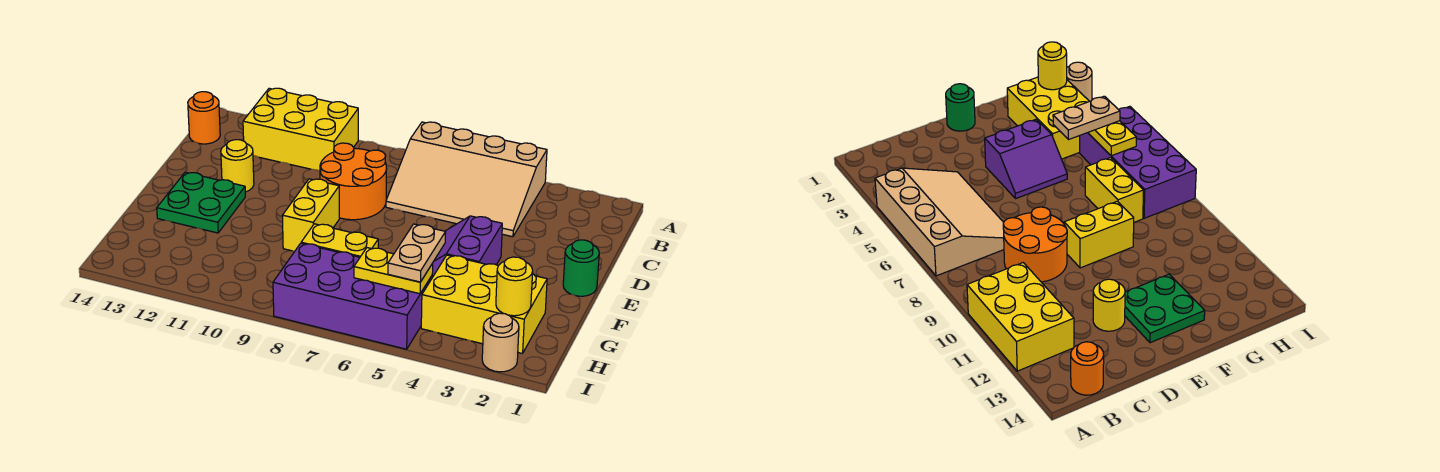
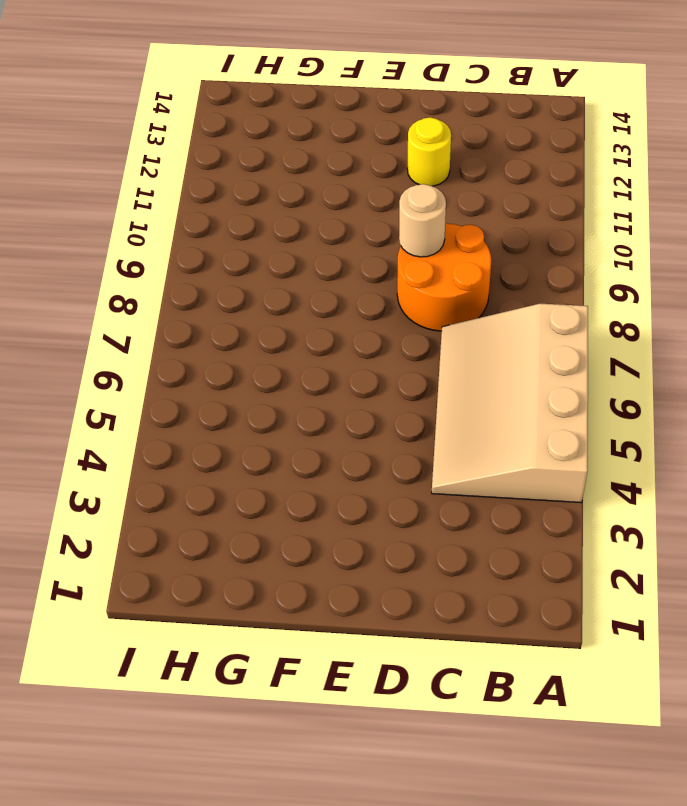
tan 1x1 round brick [399,184,446,257] -> tan 1x1 round brick moved to [482,313,519,372]
none -> yellow 2x3 brick [243,88,358,171]
none -> orange 1x1 round brick [188,92,220,144]
none -> green 1x1 round brick [563,240,599,296]

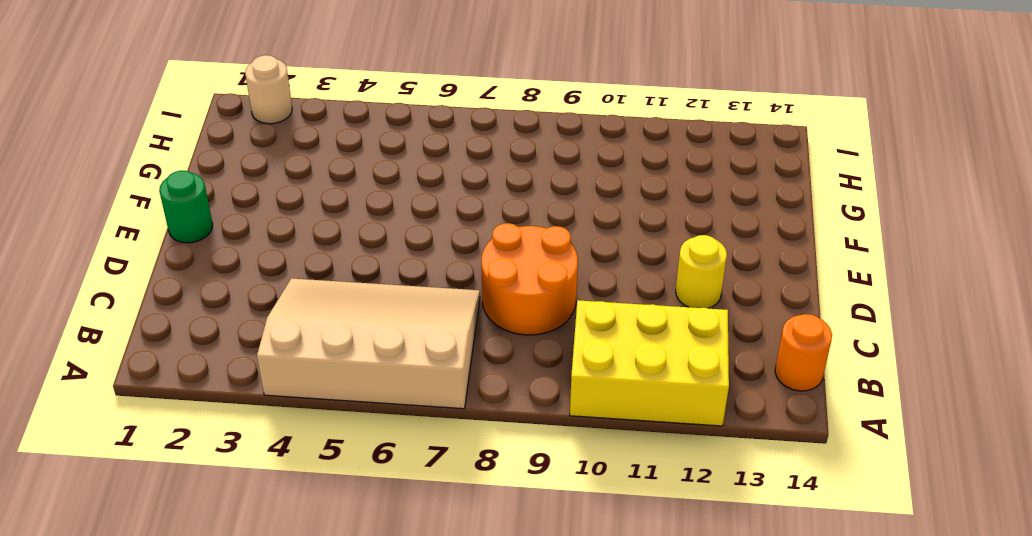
none -> purple 2x2 slope [432,216,502,277]
none -> yellow 1x2 brick [282,179,339,251]
none -> green 2x2 plate [157,172,245,233]

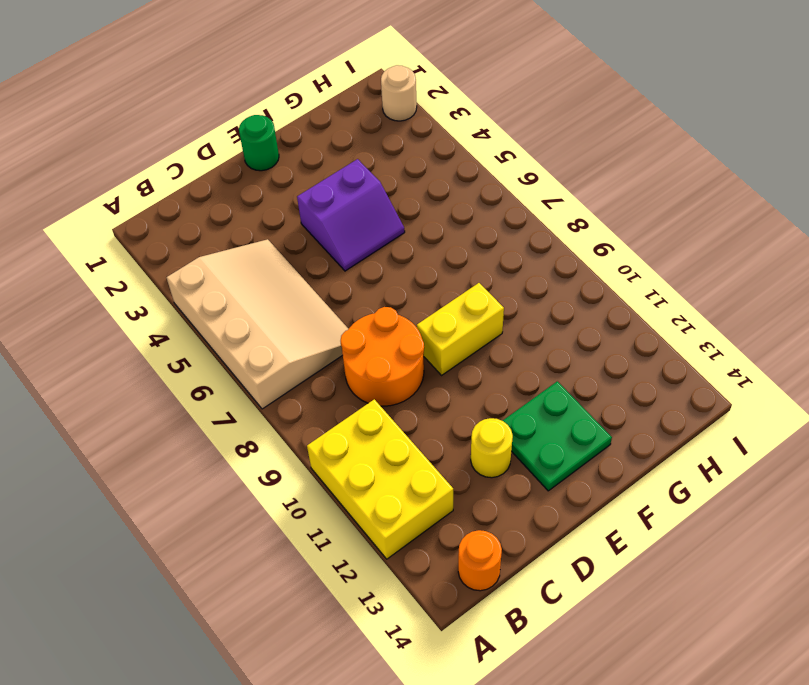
none -> yellow 2x3 brick [421,255,547,354]
none -> yellow 1x2 brick [301,224,378,257]
none -> purple 2x4 brick [273,243,432,349]

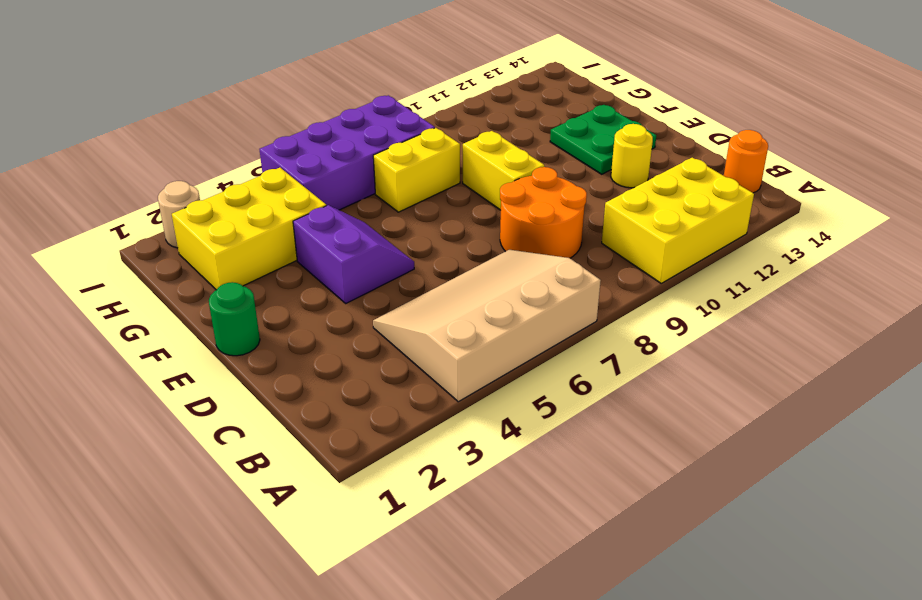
none -> yellow 1x1 round brick [496,257,533,316]
none -> yellow 1x2 plate [354,248,433,294]
none -> tan 1x2 plate [388,224,446,282]

